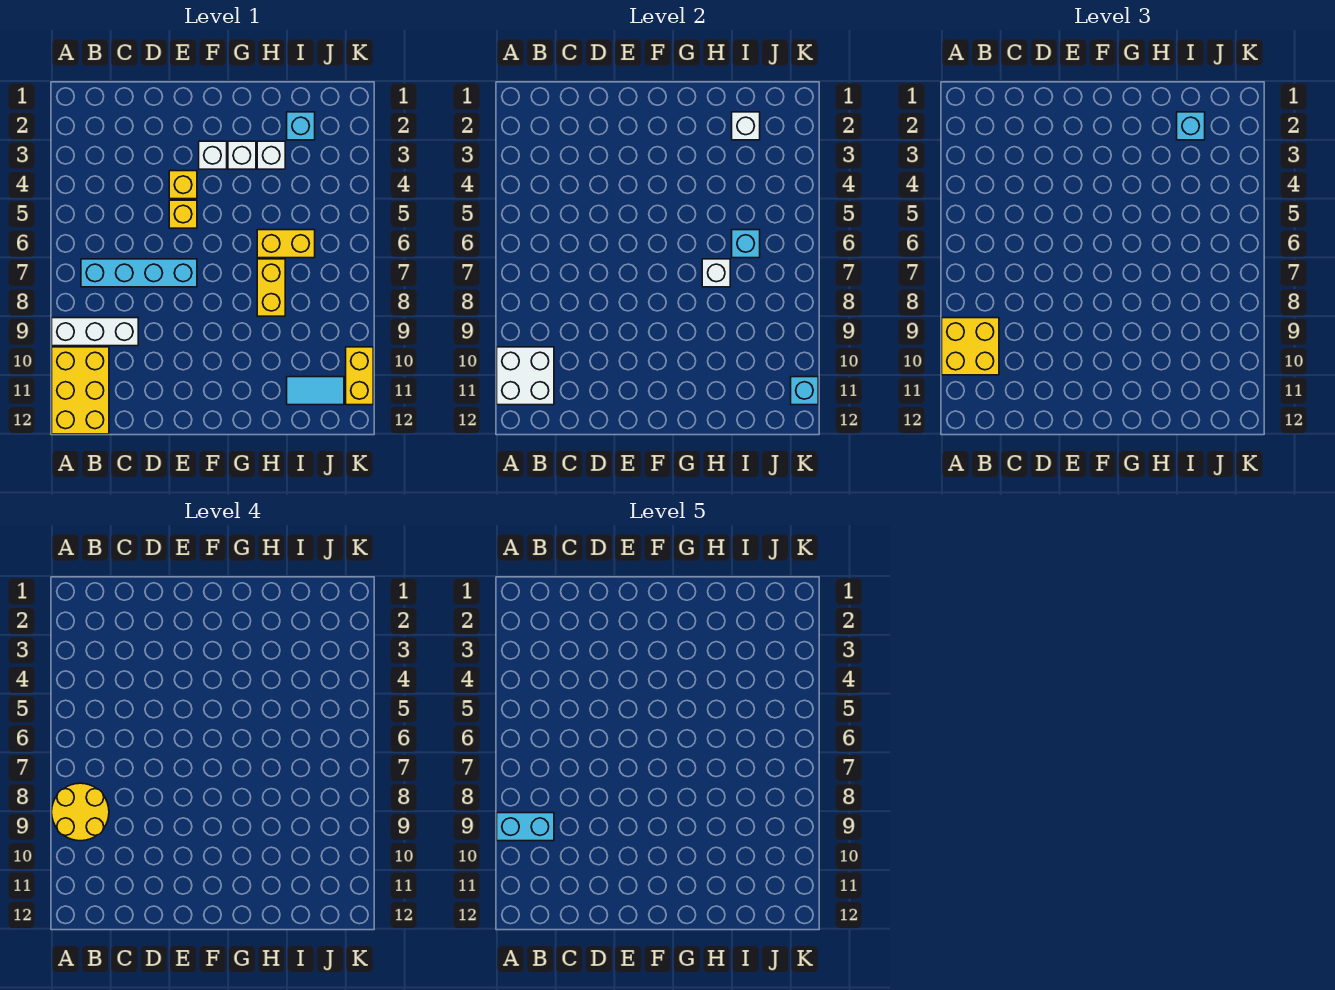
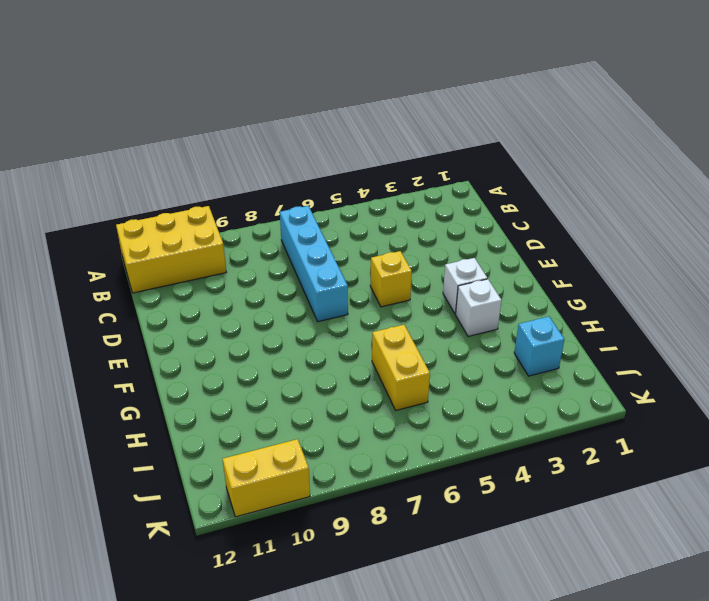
none -> white 1x3 brick [52,318,138,346]
none -> yellow 1x1 brick [169,171,197,199]
none -> white 1x1 brick [257,141,285,169]

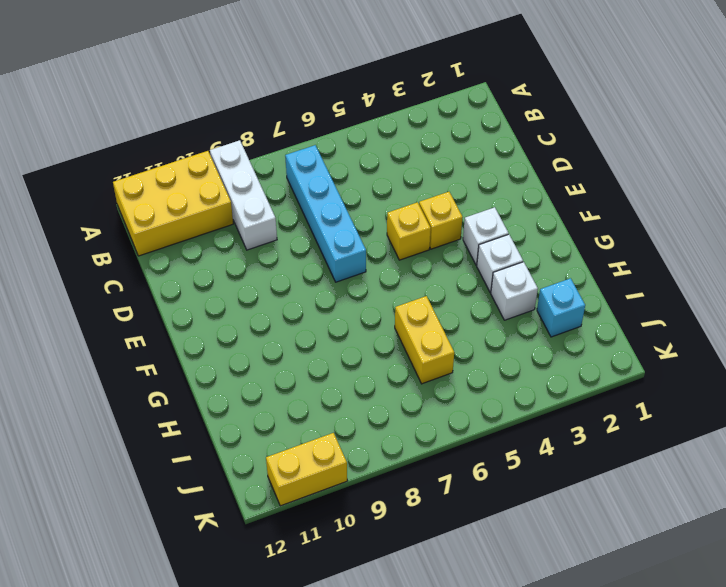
none -> yellow 1x2 brick [257,259,285,316]
none -> cyan 1x2 tile [287,377,344,405]
none -> white 2x2 brick [497,347,554,405]

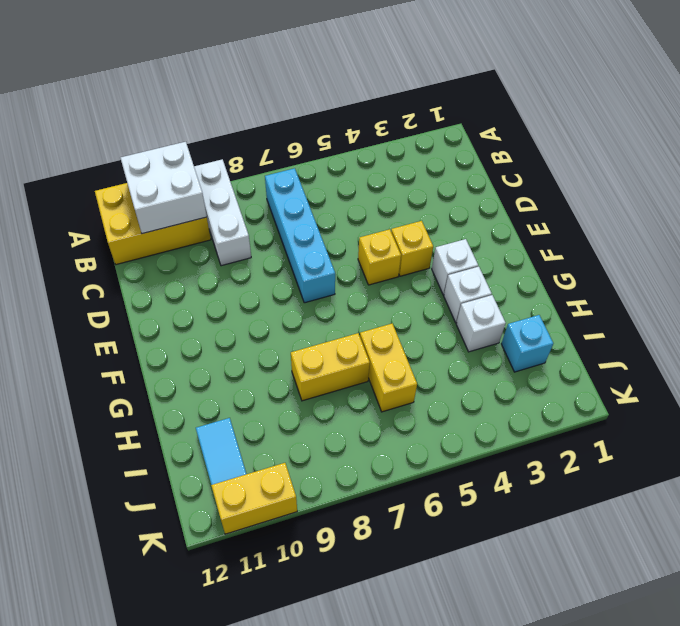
none -> white 1x1 brick [702,259,730,287]
none -> white 1x1 brick [732,112,760,140]
none -> cyan 1x1 brick [732,230,760,258]

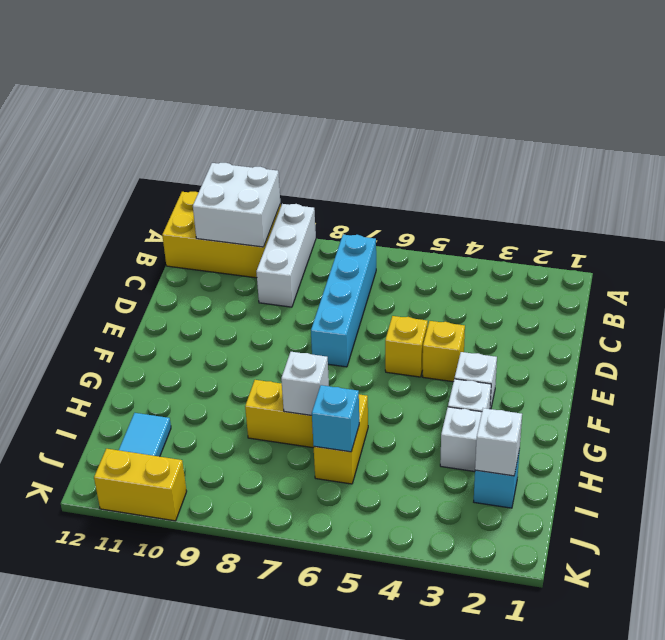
none -> cyan 1x1 brick [791,377,818,405]
none -> yellow 2x2 brick [942,318,999,375]
none -> cyan 1x1 brick [1177,112,1205,140]

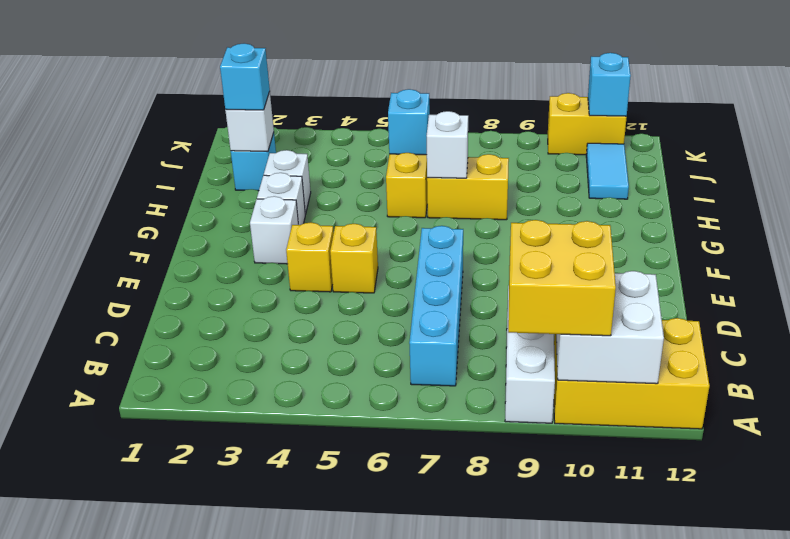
none -> yellow 2x2 round brick [52,783,109,841]
none -> cyan 1x2 brick [497,813,554,841]

